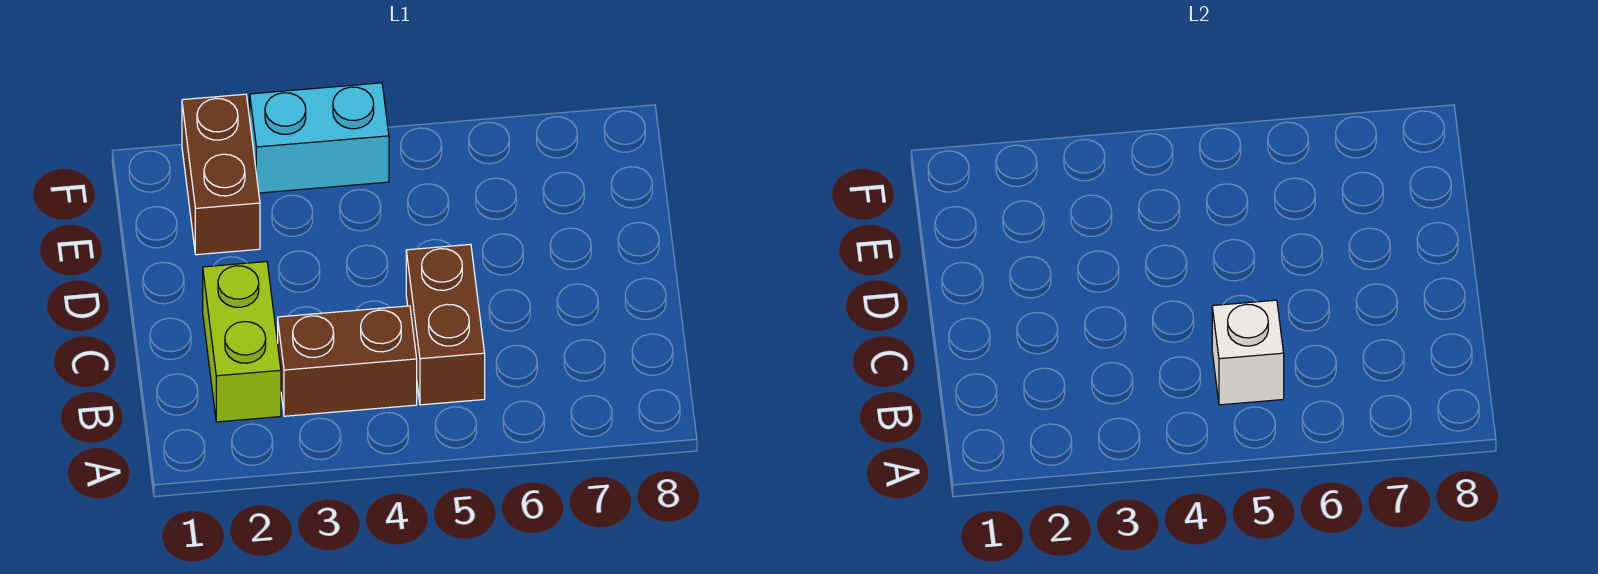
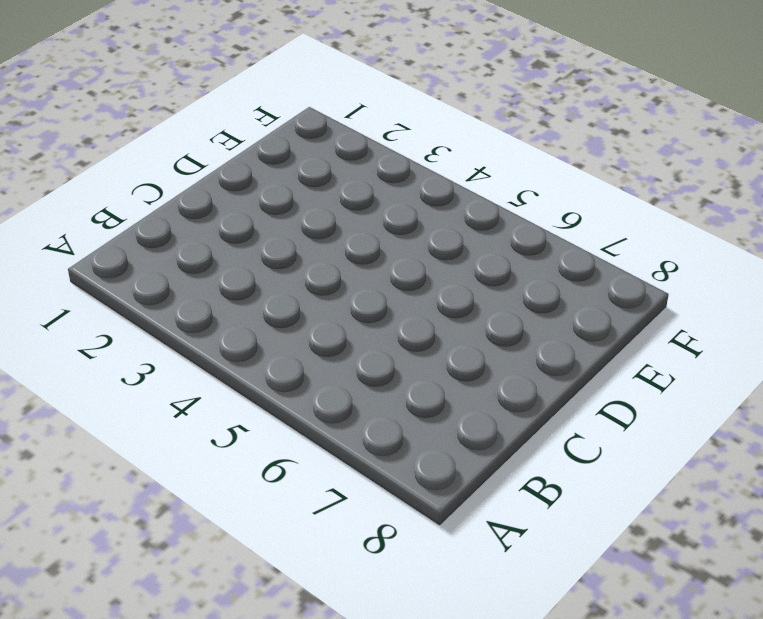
none -> lime 1x2 brick [203,262,281,422]
none -> brown 1x2 brick [278,306,417,416]

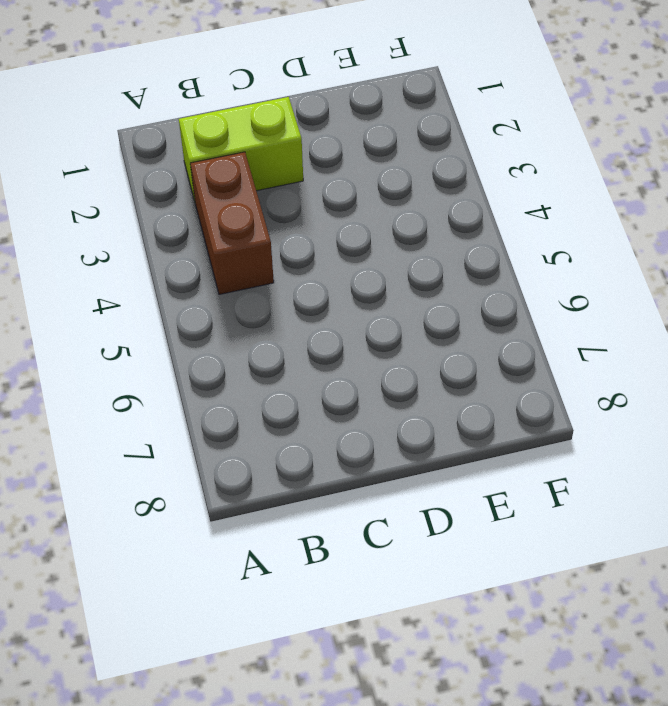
none -> brown 1x2 brick [406,244,485,405]
none -> brown 1x2 brick [182,94,260,255]

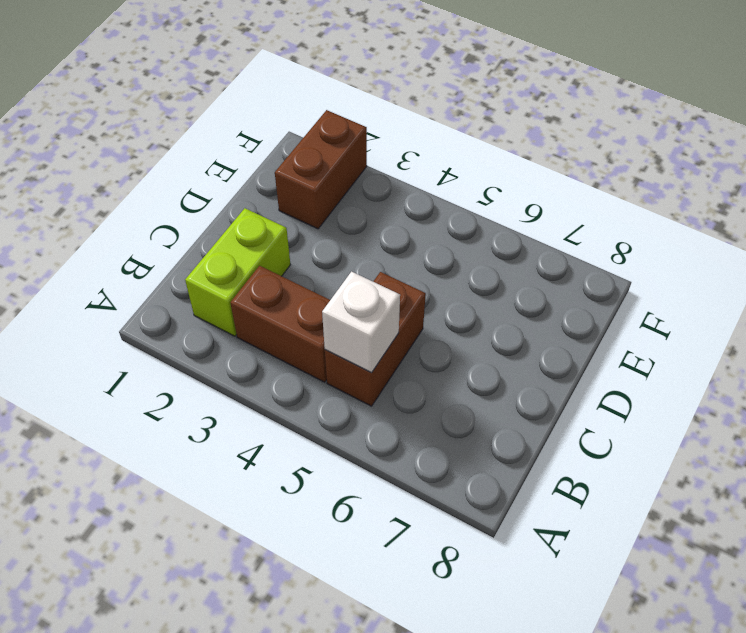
none -> cyan 1x2 brick [250,83,389,193]

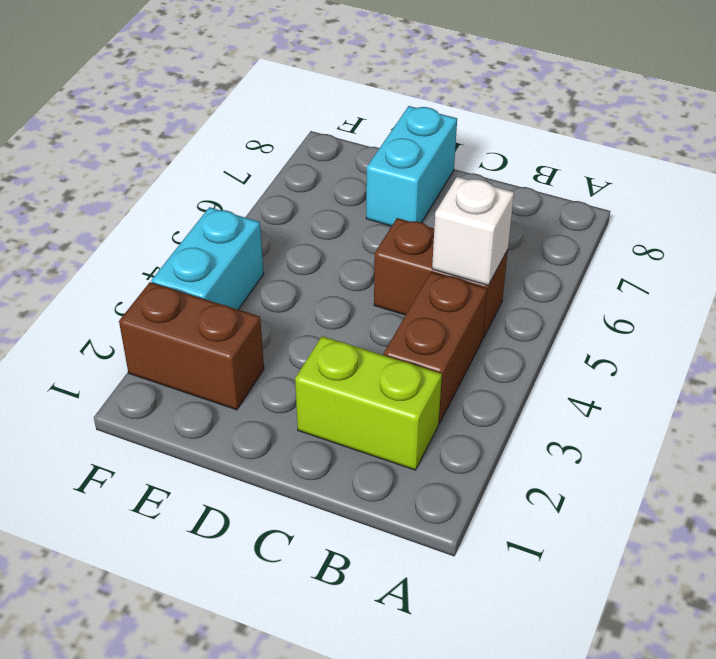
cyan 1x2 brick [366,106,457,226] -> none

